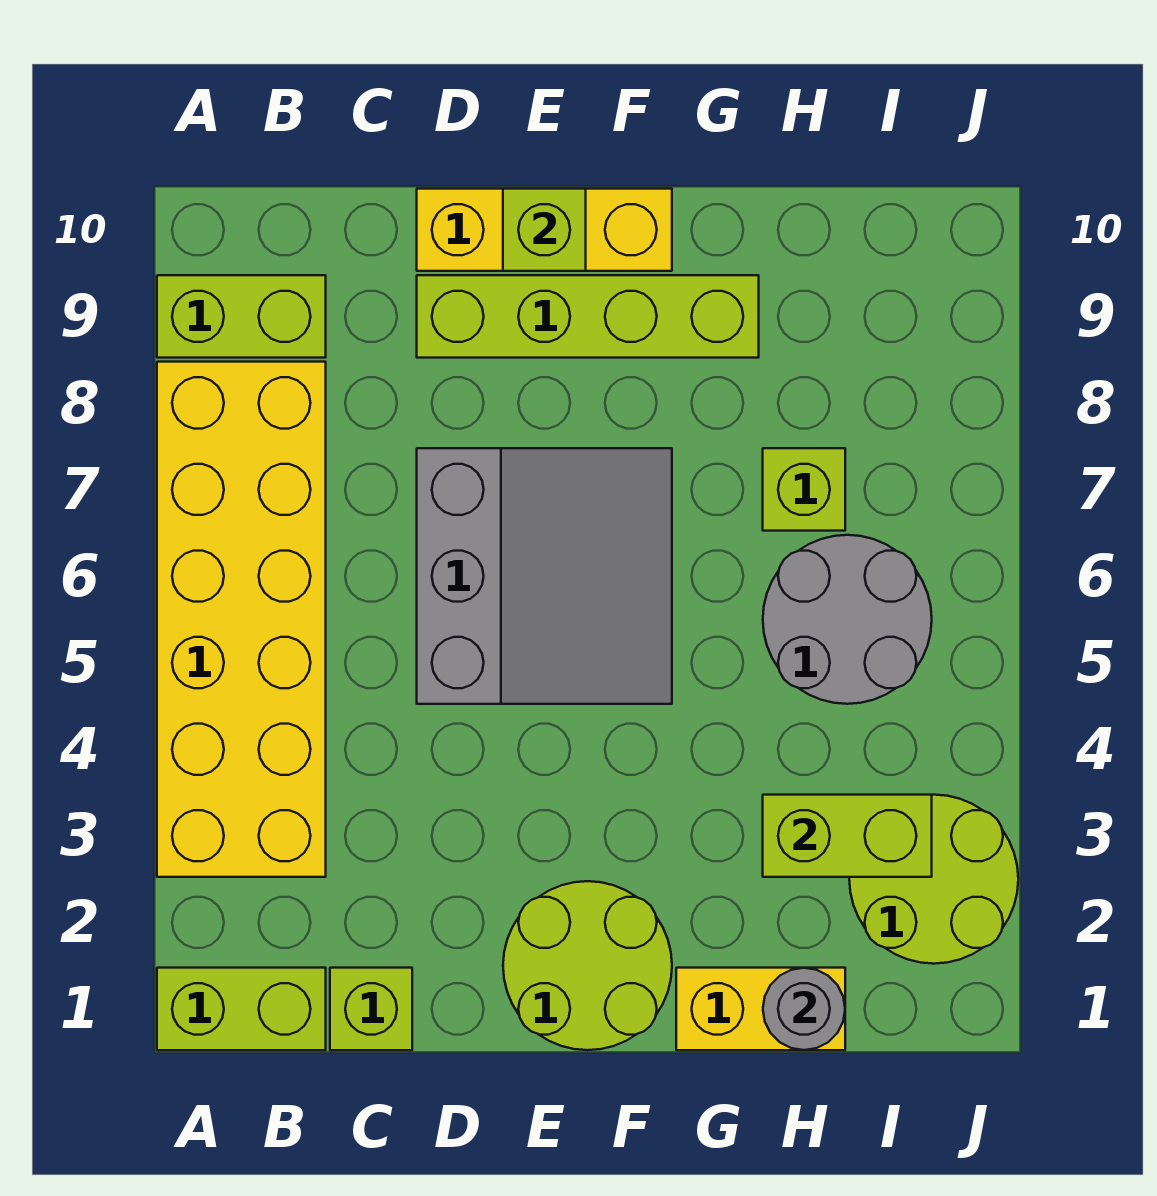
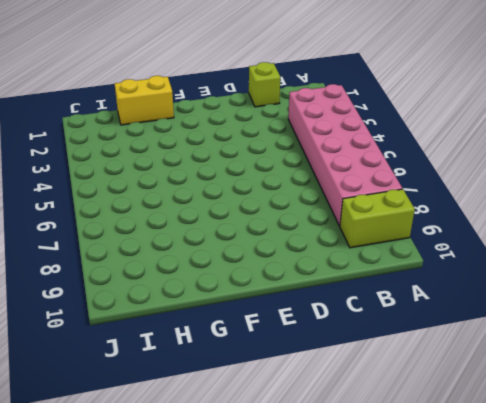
pink 2x6 brick [288,84,402,226] -> yellow 2x6 brick [157,362,326,877]
none -> lime 1x2 brick [157,968,326,1050]
none -> grey 3x3 slope [417,448,672,704]
none -> lime 1x4 brick [417,275,759,358]

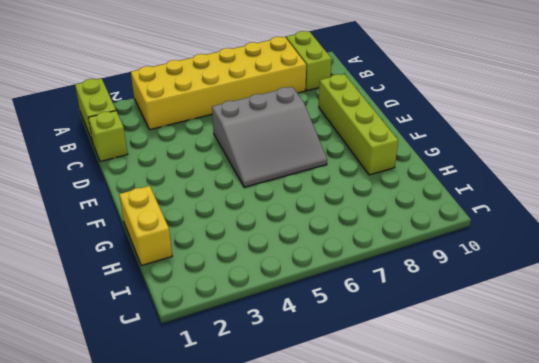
none -> yellow 1x3 brick [417,189,672,271]
none -> lime 2x2 round brick [503,881,672,1050]
none -> grey 2x2 round brick [763,535,932,704]

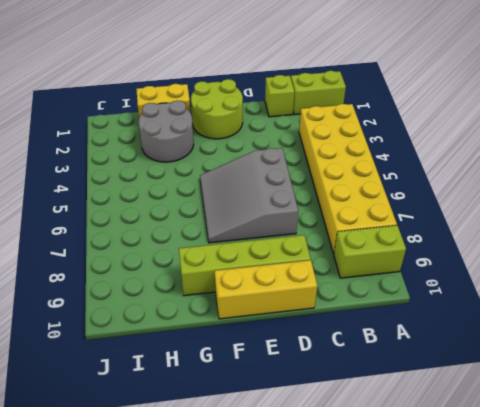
grey 2x2 round brick [139,100,194,162] -> grey 2x2 round brick moved to [763,535,932,704]
none -> lime 1x1 brick [763,448,845,531]
none -> lime 2x2 round brick [849,795,1018,964]
none -> lime 1x1 brick [503,189,586,271]

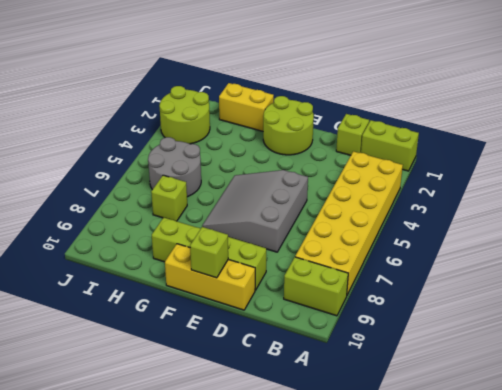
none -> grey 1x1 round brick [763,968,845,1050]
none -> lime 1x2 brick [763,795,932,877]

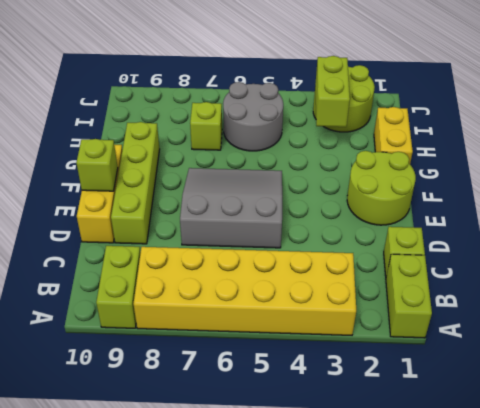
none -> grey 1x1 round brick [763,968,845,1050]

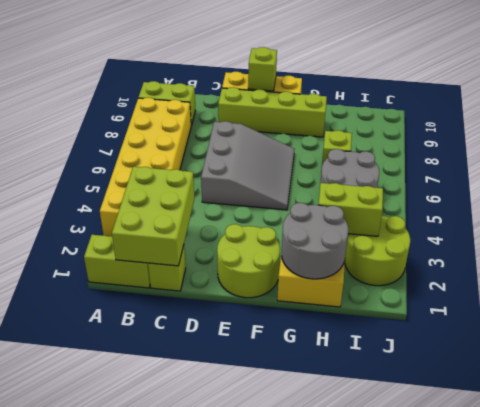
lime 2x3 brick [112,167,195,266] -> none
grey 2x2 round brick [282,203,348,279] -> grey 1x1 round brick [763,968,845,1050]

